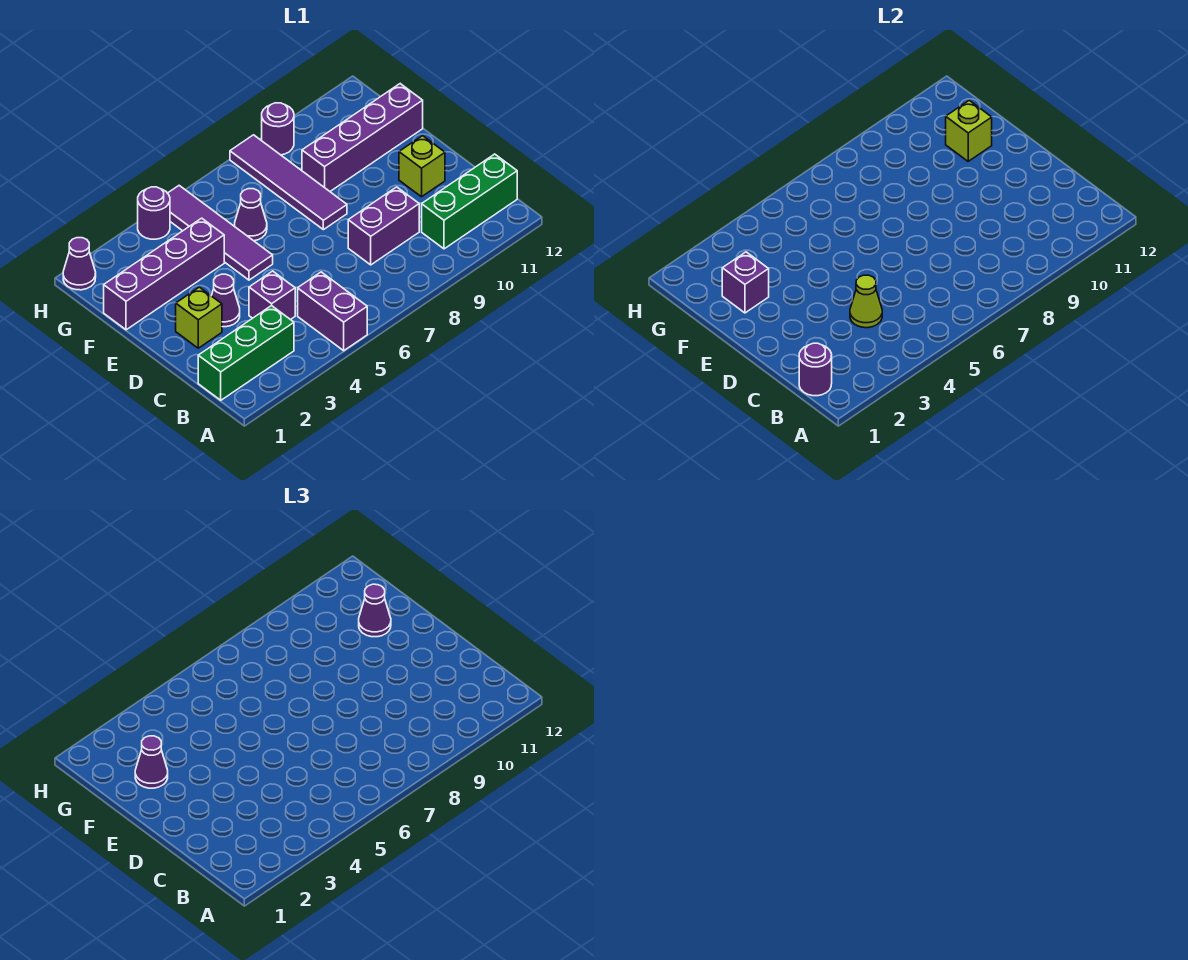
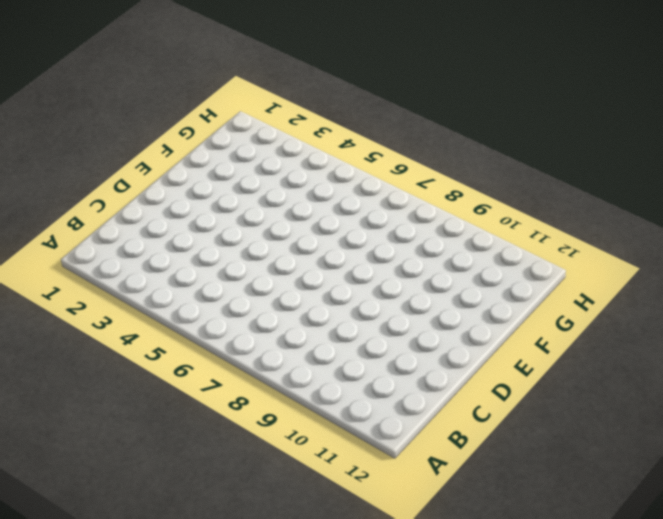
none -> purple 1x2 brick [298,272,367,351]
none -> green 1x3 brick [198,306,294,400]
none -> green 1x3 brick [422,154,517,249]

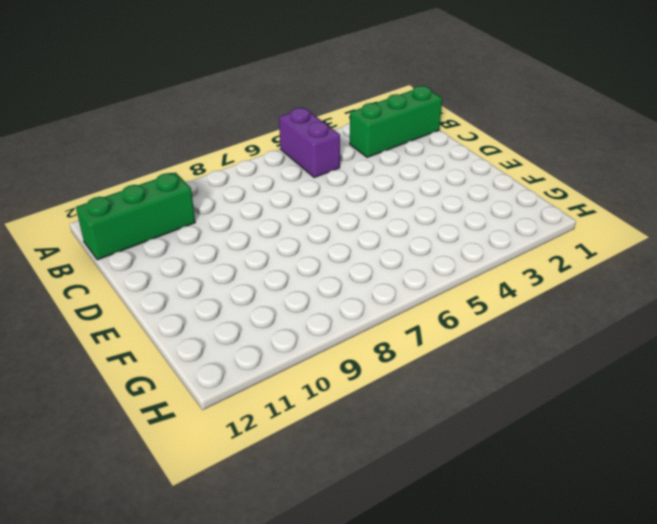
none -> purple 1x1 brick [249,271,295,320]
none -> purple 1x2 brick [348,187,419,265]
none -> lime 1x1 brick [176,287,222,348]

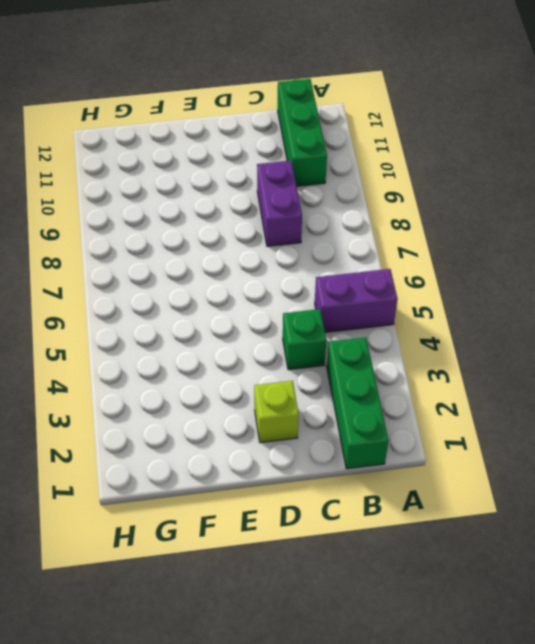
green 1x1 brick [283,309,326,370] -> purple 1x1 brick [249,271,295,320]
none -> purple 1x1 cone [211,274,240,327]
none -> lime 1x1 brick [399,136,445,197]
none -> purple 1x4 tile [168,186,273,280]

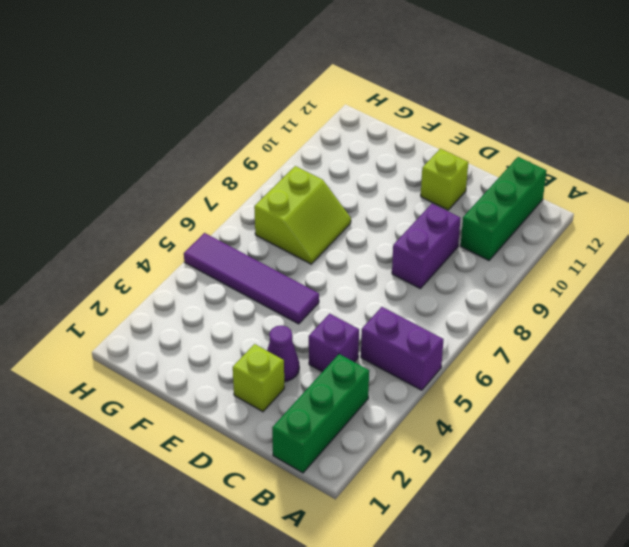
lime 2x2 slope [254,166,351,264] -> purple 1x4 tile [230,135,347,230]
none -> purple 1x4 brick [104,218,224,330]
none -> purple 1x1 cone [235,189,267,241]
none -> purple 1x4 brick [302,84,423,191]

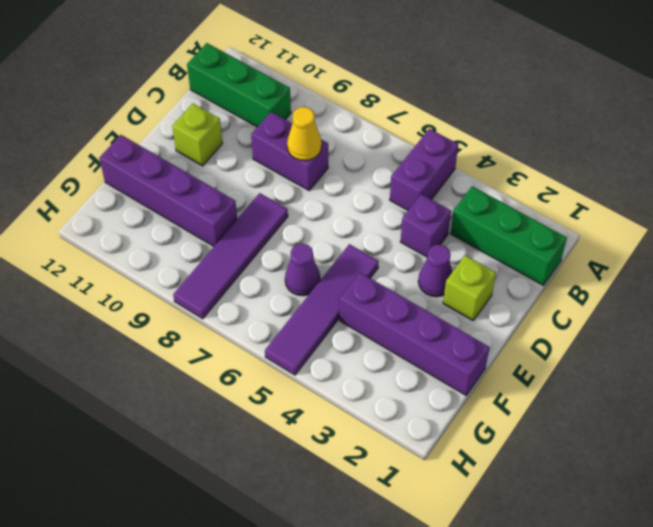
yellow 1x1 cone [287,107,322,161] -> none
none -> purple 1x1 cone [63,238,96,290]
none -> purple 1x1 round brick [138,187,170,239]
none -> purple 1x1 round brick [262,103,294,155]

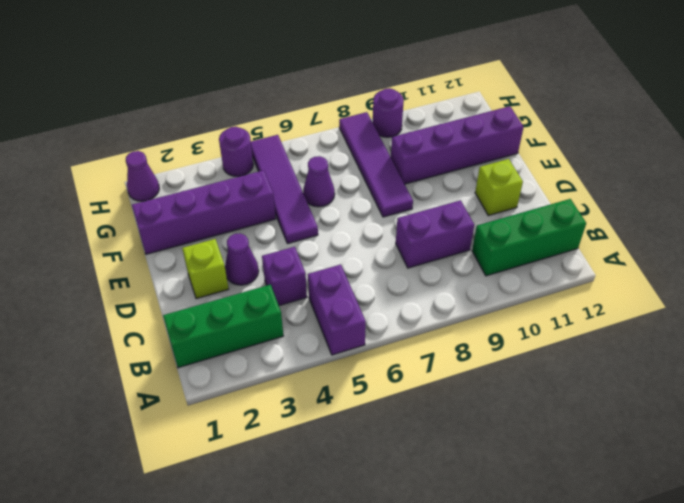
none -> purple 1x1 round brick [799,343,832,396]
none -> lime 1x1 cone [850,275,882,328]
none -> purple 1x1 brick [722,252,769,313]

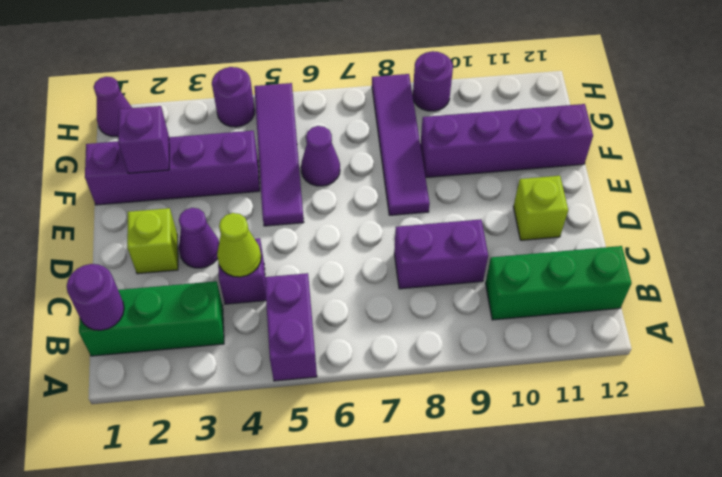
none -> lime 1x1 brick [946,100,992,161]
none -> purple 1x1 cone [135,736,168,788]
none -> purple 1x1 cone [359,584,391,637]

